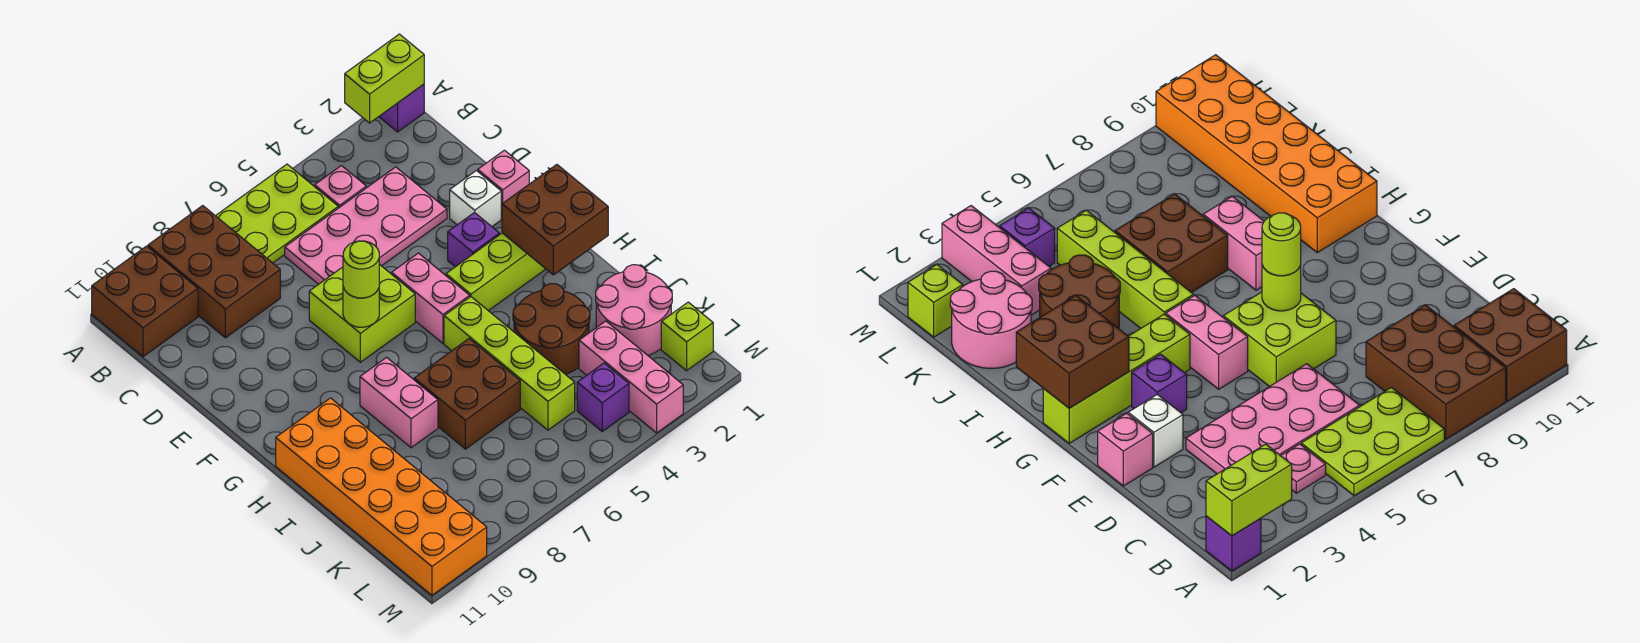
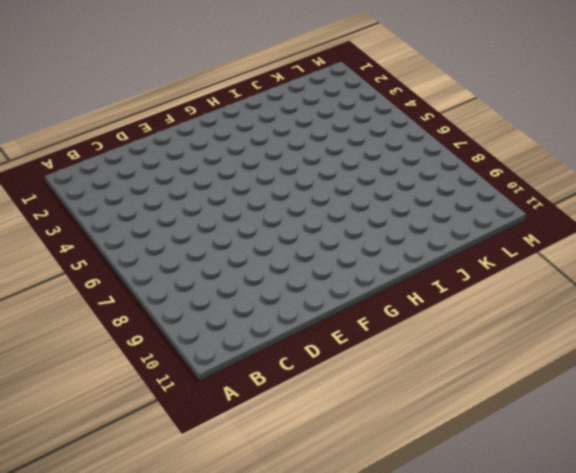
none -> purple 1x1 brick [379,84,424,132]
none -> lime 2x3 plate [216,164,338,263]
none -> brown 2x3 brick [148,206,280,338]

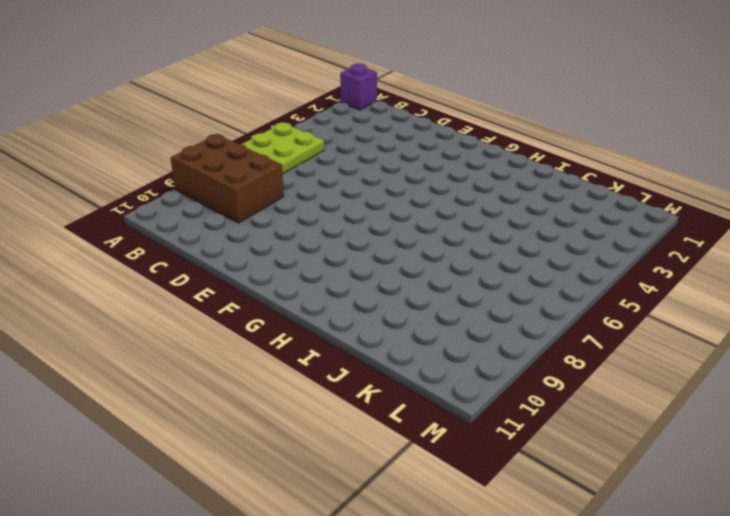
none -> brown 2x2 brick [92,246,198,357]
none -> pink 1x1 plate [315,166,366,208]
none -> pink 2x4 plate [285,167,447,284]

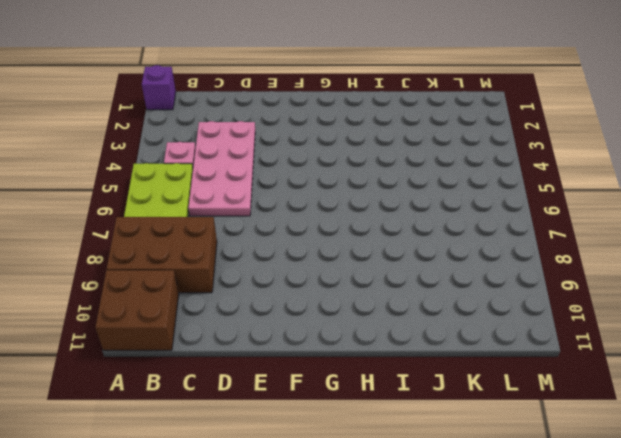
none -> pink 1x1 brick [478,150,529,218]
none -> white 1x1 brick [450,171,501,226]
none -> lime 2x2 brick [309,264,415,362]

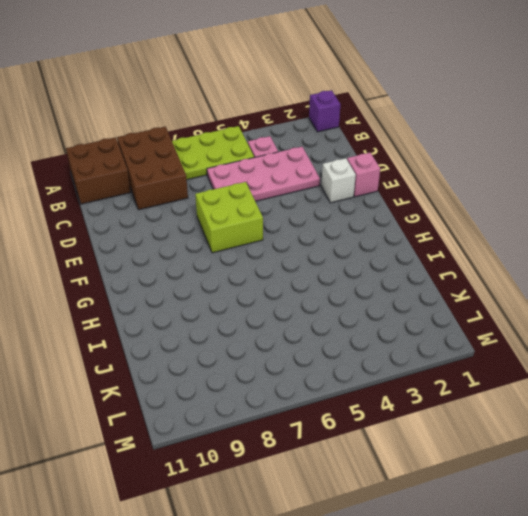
none -> purple 1x1 brick [448,212,499,267]
none -> pink 1x2 brick [392,253,470,343]
none -> lime 1x4 brick [446,233,545,311]

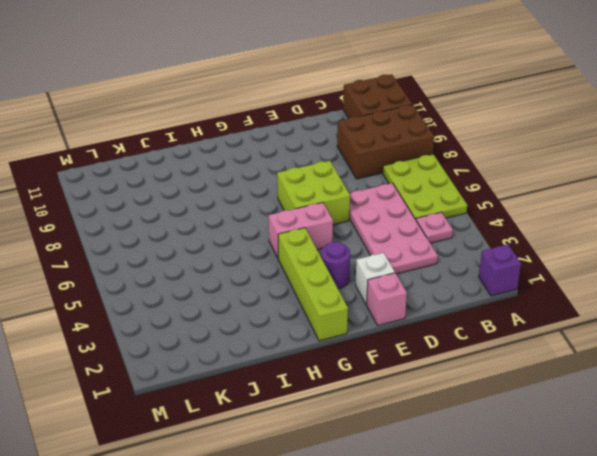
purple 1x1 round brick [321,242,350,288] -> purple 1x1 brick [448,212,499,267]
none -> lime 1x4 brick [444,297,575,430]
none -> pink 1x2 brick [360,357,438,448]
none -> orange 2x6 brick [276,398,487,595]

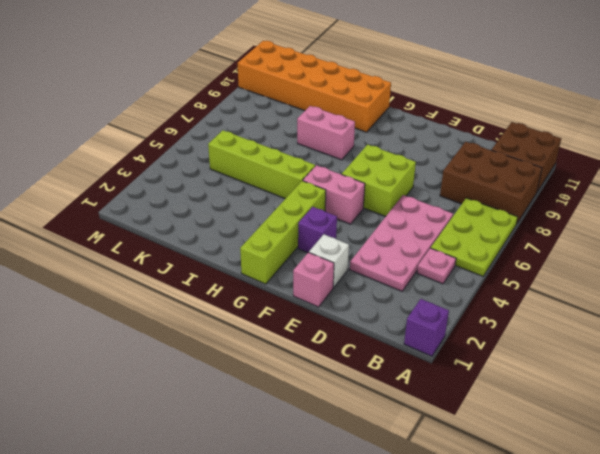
none -> brown 2x2 round brick [513,284,590,374]
none -> brown 2x2 brick [414,339,520,449]
none -> pink 2x2 round brick [596,265,672,355]

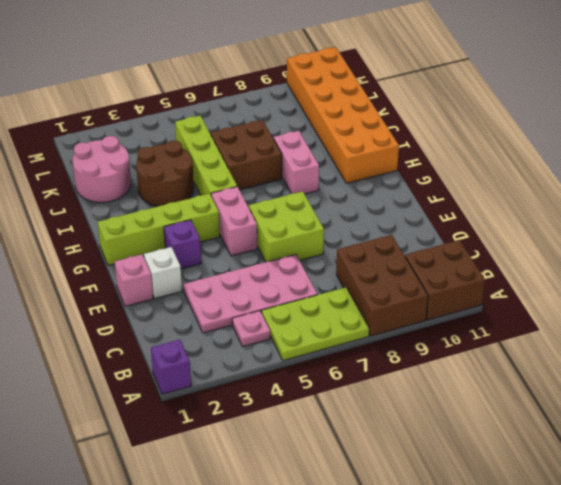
none -> pink 1x3 brick [579,321,683,433]
none -> lime 1x1 brick [661,302,713,371]
none -> purple 1x1 brick [577,363,629,431]

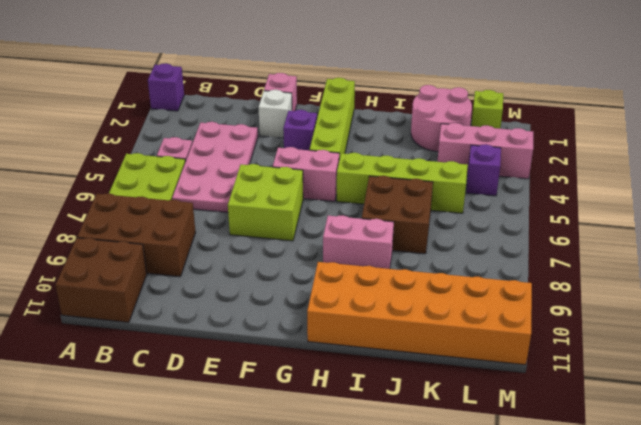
none -> brown 2x2 round brick [513,284,590,374]
none -> lime 1x2 brick [345,34,424,123]
none -> lime 1x1 round brick [343,287,379,327]

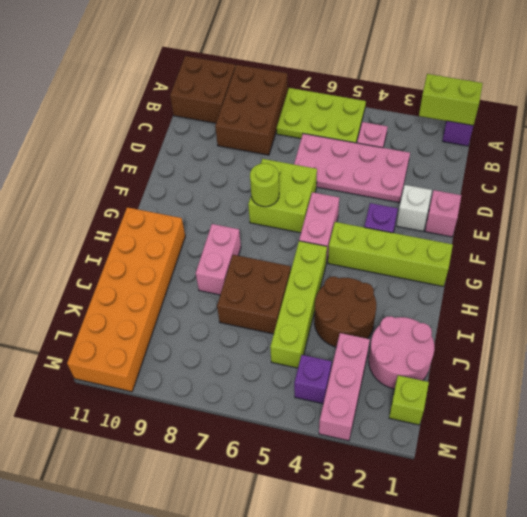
none -> brown 2x2 brick [502,165,608,275]
none -> lime 1x1 round brick [343,241,379,298]

